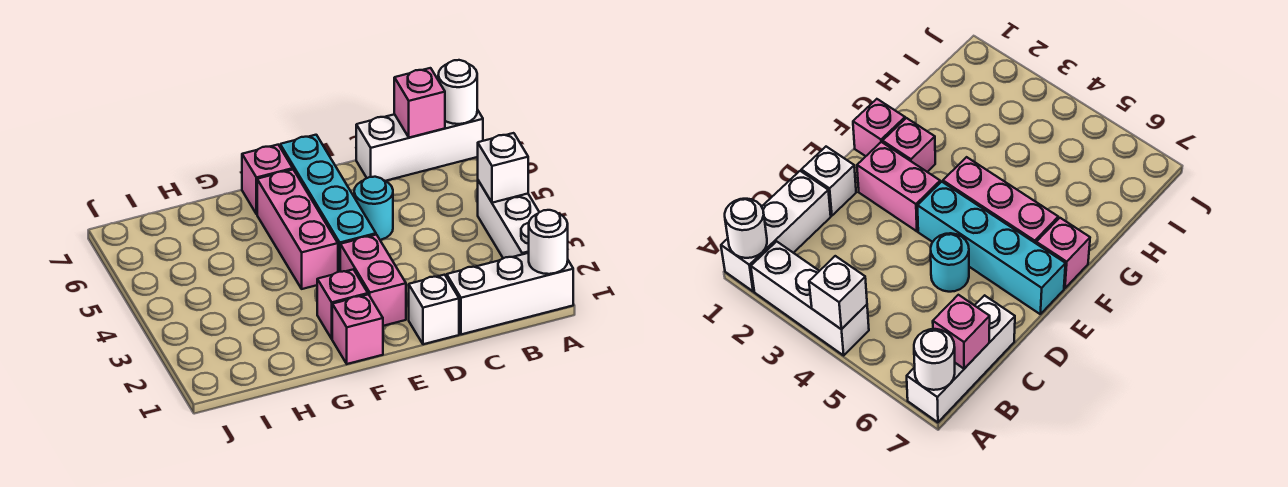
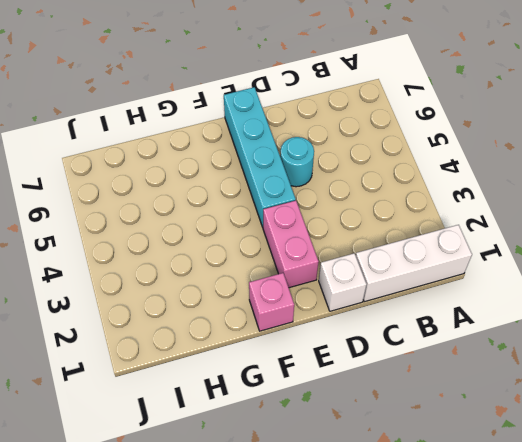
none -> white 1x3 brick [478,181,539,258]
none -> white 1x3 brick [356,110,483,181]
none -> pink 1x1 brick [317,269,368,339]

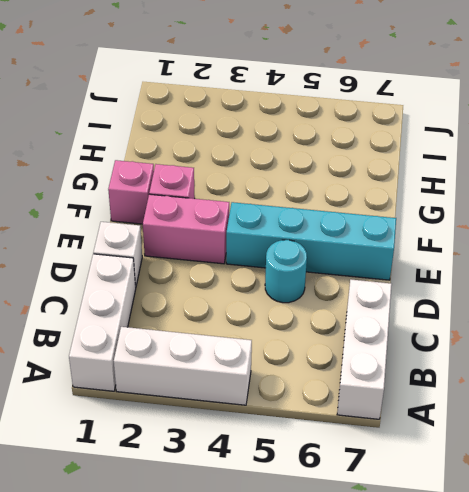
none -> pink 1x3 brick [257,170,338,289]
none -> pink 1x1 brick [242,145,293,214]
none -> white 1x1 round brick [529,210,568,274]

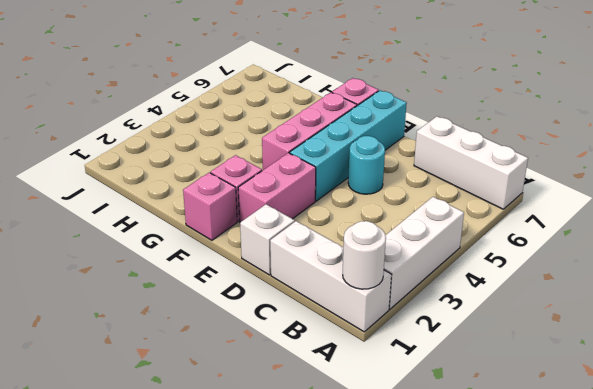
none -> white 1x1 brick [478,133,528,203]
none -> white 1x1 round brick [438,60,477,124]
none -> pink 1x1 brick [394,68,445,138]

